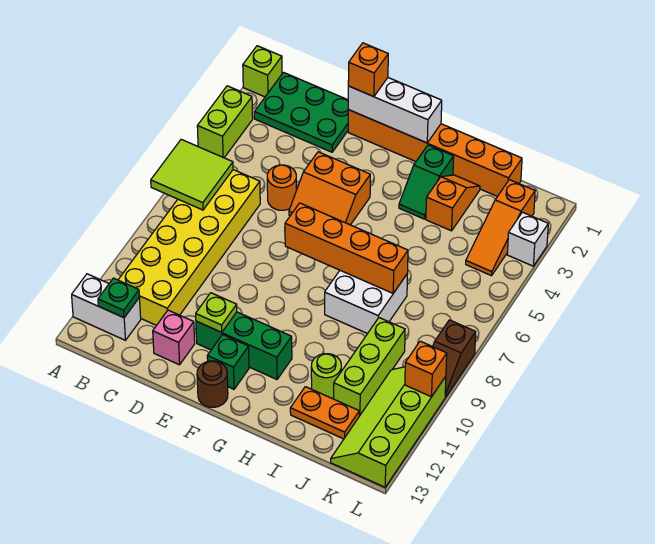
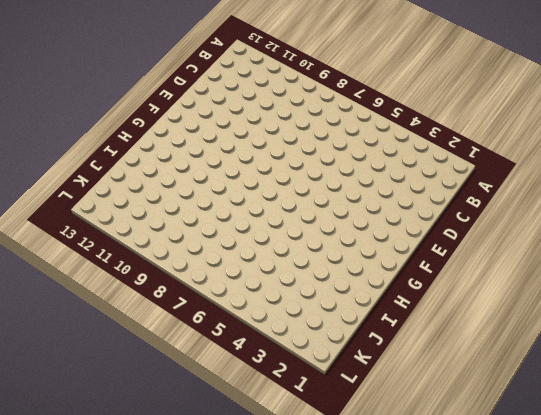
none -> lime 1x1 brick [243,46,282,97]
none -> lime 1x2 brick [197,86,253,158]
none -> white 1x2 brick [72,274,141,340]

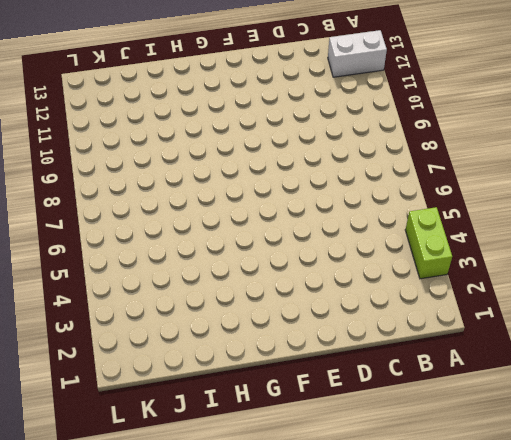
none -> lime 1x1 brick [243,46,282,97]
none -> green 2x3 plate [254,73,348,152]
none -> yellow 2x6 brick [118,170,260,325]

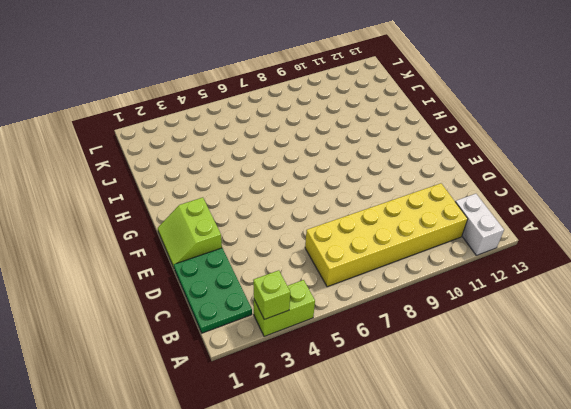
lime 1x1 brick [253,270,290,319] -> lime 1x1 brick moved to [243,46,282,97]
lime 2x2 slope [158,197,222,267] -> orange 1x6 brick [348,110,522,196]
none -> orange 1x1 round brick [267,165,296,210]
none -> pink 1x1 brick [153,310,195,365]
none -> orange 2x2 slope [289,152,370,225]

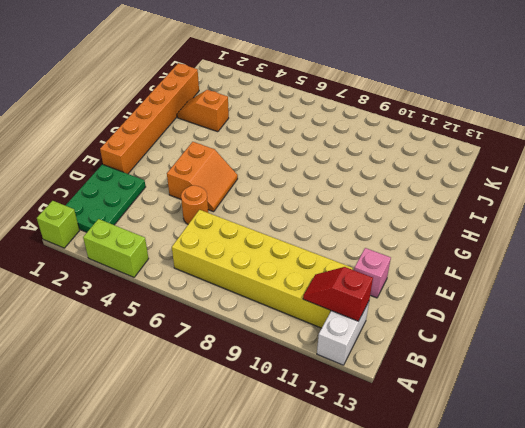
red 1x2 slope [303,267,373,321] -> green 1x1 plate [98,278,139,318]
none -> green 1x3 brick [196,312,292,379]
none -> green 1x1 brick [207,335,249,389]
none -> brown 1x1 round brick [197,361,228,407]

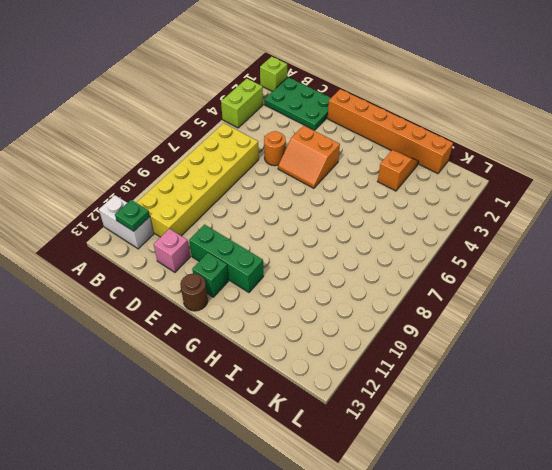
none -> green 1x2 slope [399,145,454,219]
none -> white 2x2 brick [325,271,407,334]
none -> lime 1x1 round brick [311,354,341,399]

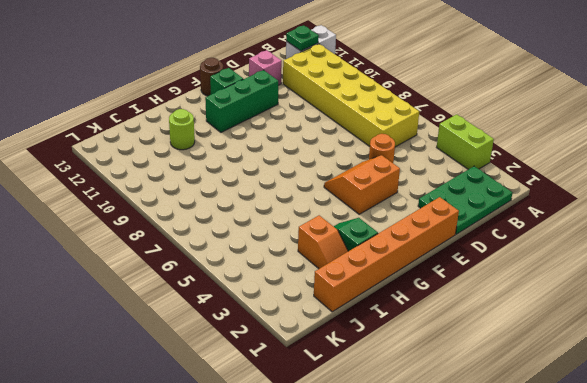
none -> lime 1x1 brick [243,46,282,97]
none -> white 2x2 brick [325,271,407,334]
none -> orange 1x2 plate [290,387,359,439]

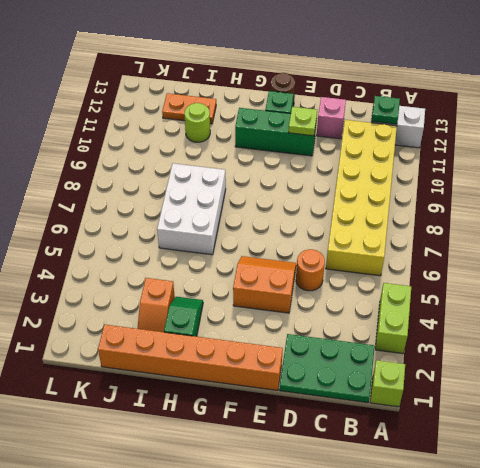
white 2x3 brick [157,163,226,255] -> white 2x2 brick [325,271,407,334]
none -> lime 1x3 brick [334,318,405,416]
none -> orange 1x3 slope [466,180,535,276]
none -> lime 2x4 slope [331,367,446,487]

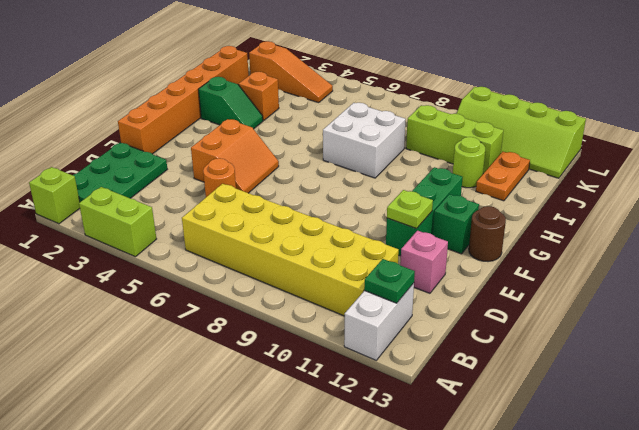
none -> white 1x1 brick [507,212,548,266]
none -> brown 1x2 slope [433,320,476,397]
none -> lime 2x2 tile [151,139,233,210]

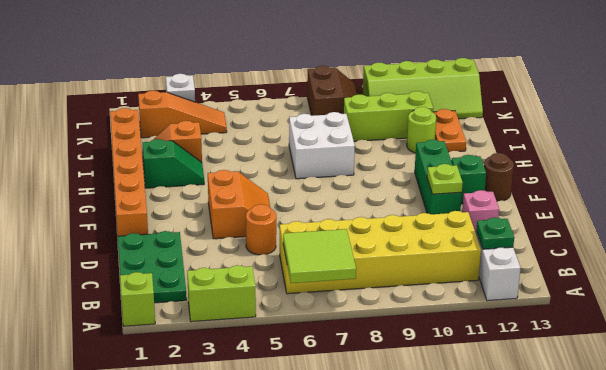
brown 2x2 slope [307,66,363,116] -> brown 1x2 slope [433,320,476,397]
none -> white 1x3 brick [348,78,442,143]
none -> orange 1x4 brick [285,203,408,293]
none -> orange 1x1 brick [405,341,447,397]

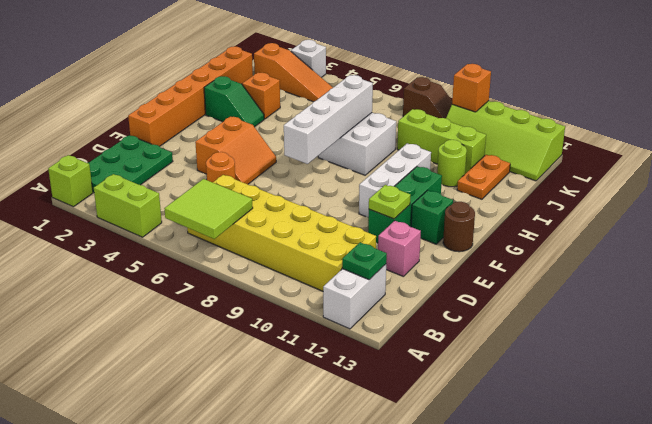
white 1x4 brick [284,75,373,164] -> orange 1x4 brick [285,203,408,293]
white 1x3 brick [359,143,431,217] -> white 1x3 brick moved to [348,78,442,143]
none -> orange 1x1 brick [348,43,388,97]

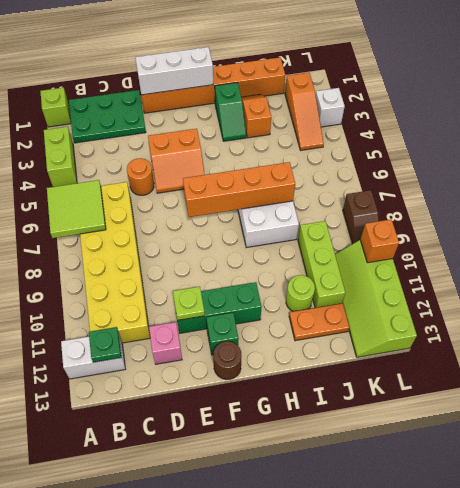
none -> orange 1x1 brick [348,43,388,97]

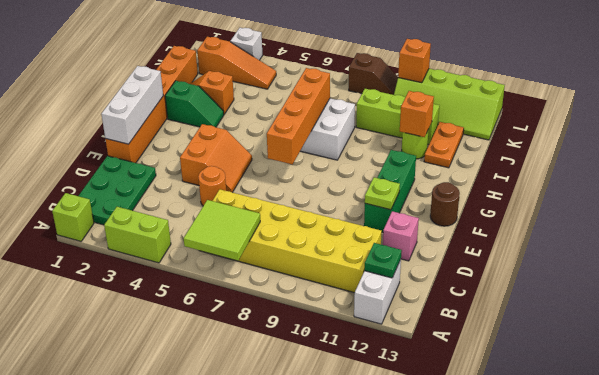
orange 1x1 brick [400,91,434,137] -> orange 1x1 brick moved to [348,43,388,97]
none -> green 1x1 brick [207,335,249,389]

